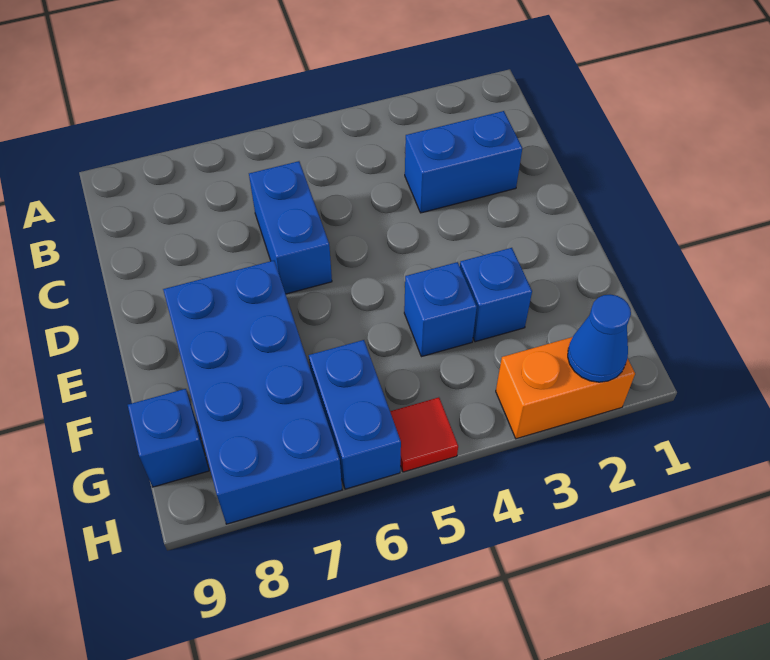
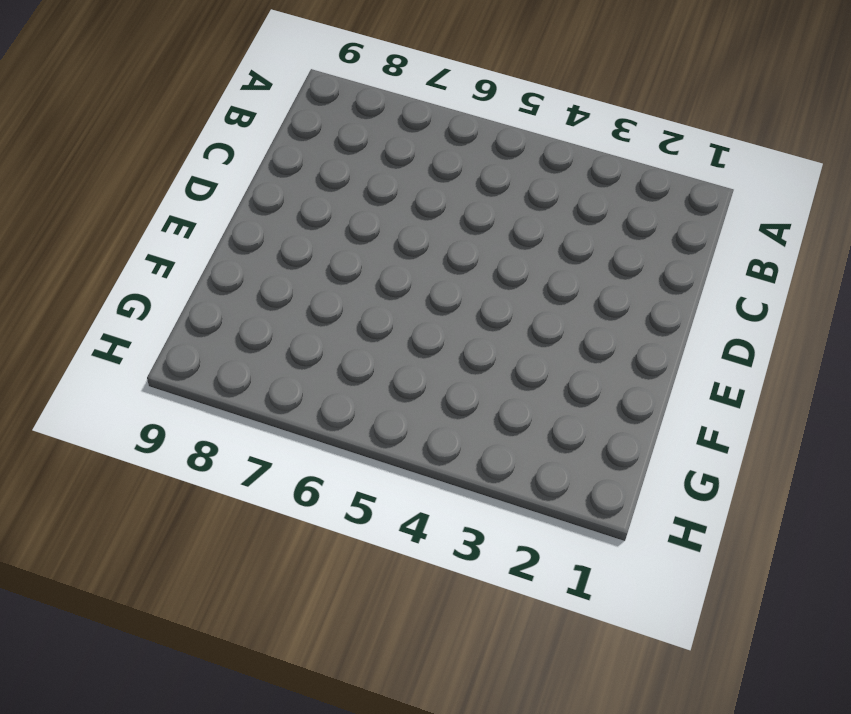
none -> blue 1x2 brick [405,111,522,213]
none -> blue 1x2 brick [249,161,332,294]

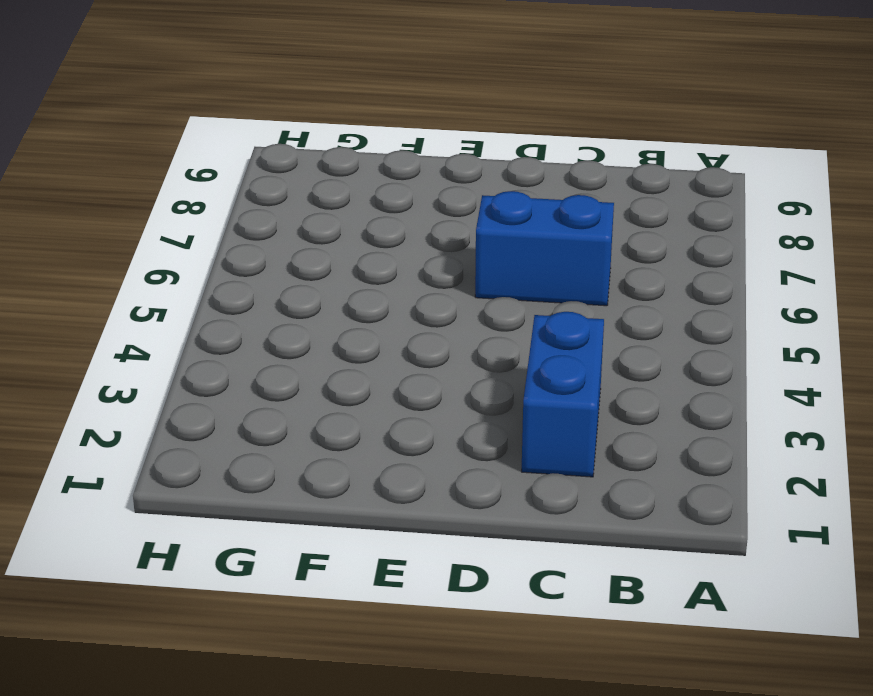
none -> blue 2x4 brick [163,261,342,524]
none -> blue 1x1 brick [460,248,532,342]

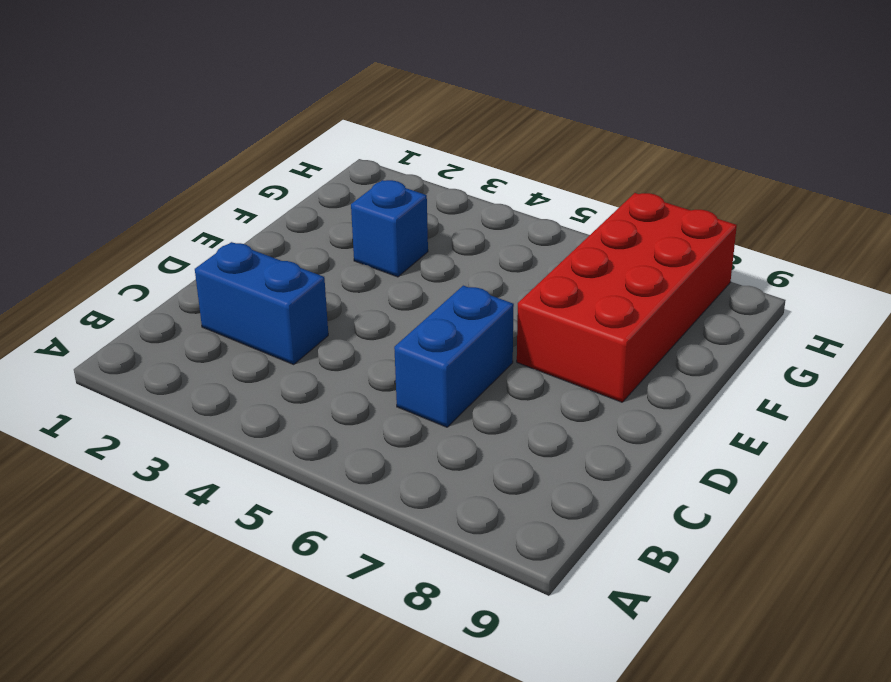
red 2x4 brick [517,193,737,402] -> blue 2x4 brick [163,261,342,524]
none -> blue 1x1 brick [404,262,477,357]
none -> blue 1x2 brick [309,340,401,489]

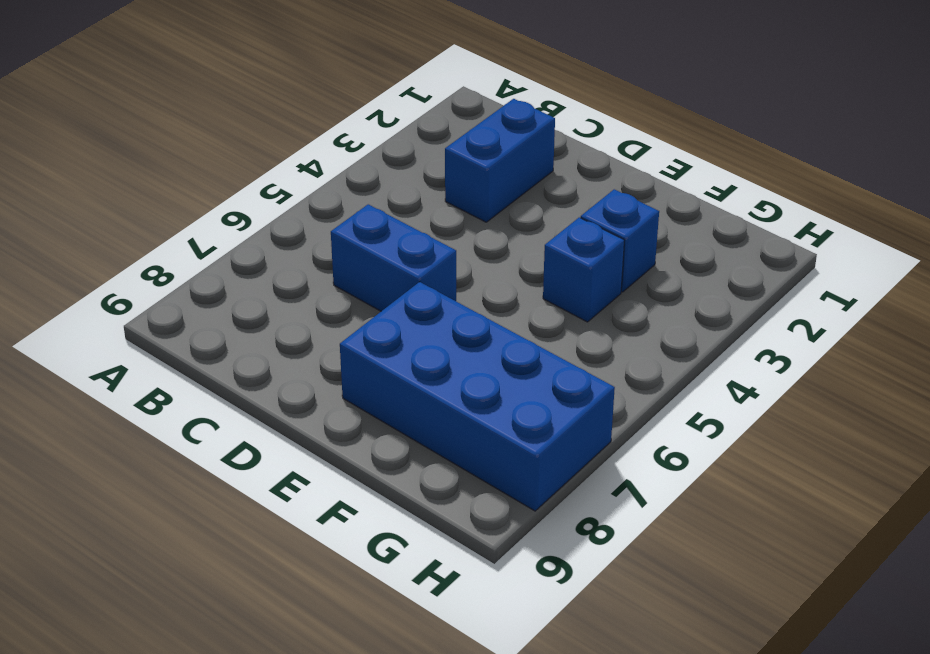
none -> blue 1x2 brick [309,340,401,489]
none -> blue 1x1 brick [128,389,209,487]

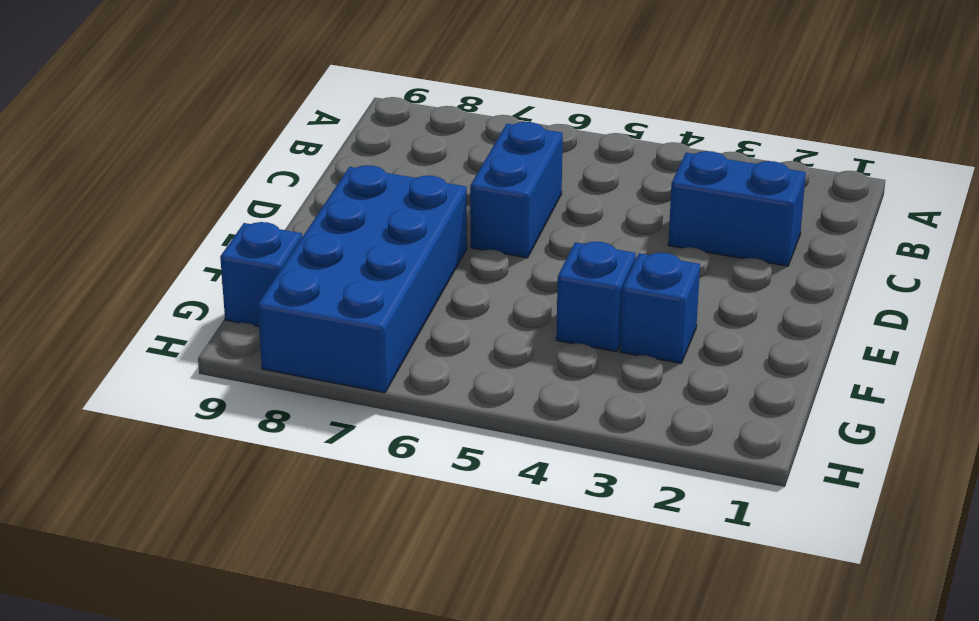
none -> blue 1x2 brick [309,340,401,489]
none -> orange 1x2 brick [496,337,635,439]

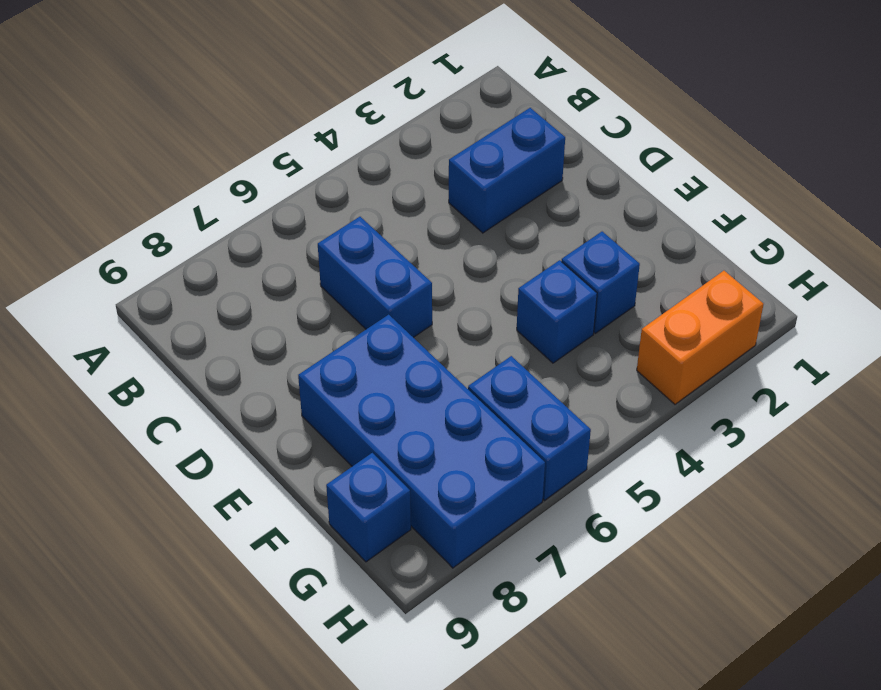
none -> red 1x1 tile [390,397,458,472]
none -> blue 1x1 cone [568,295,631,382]

